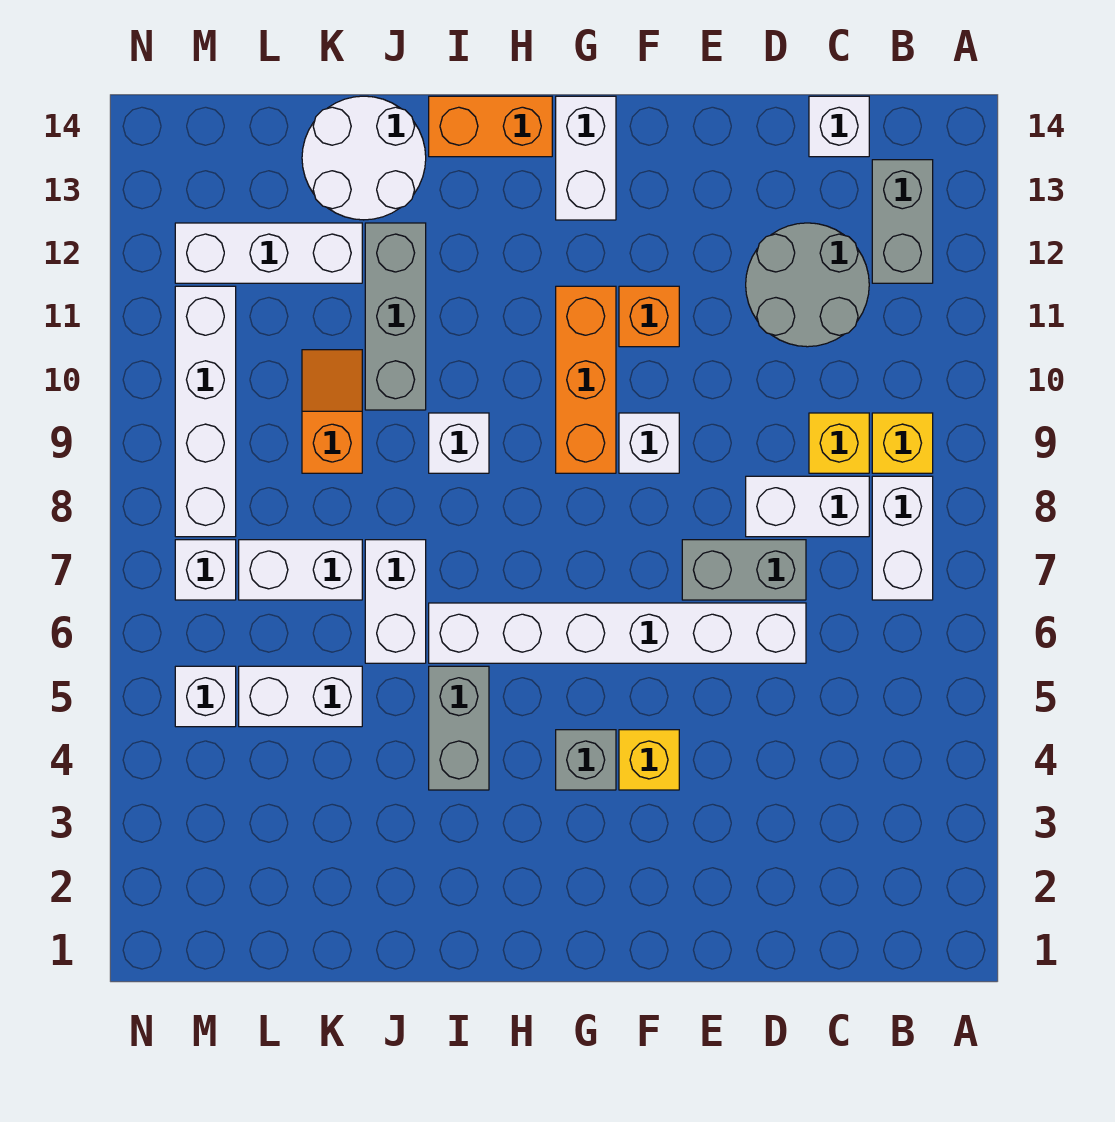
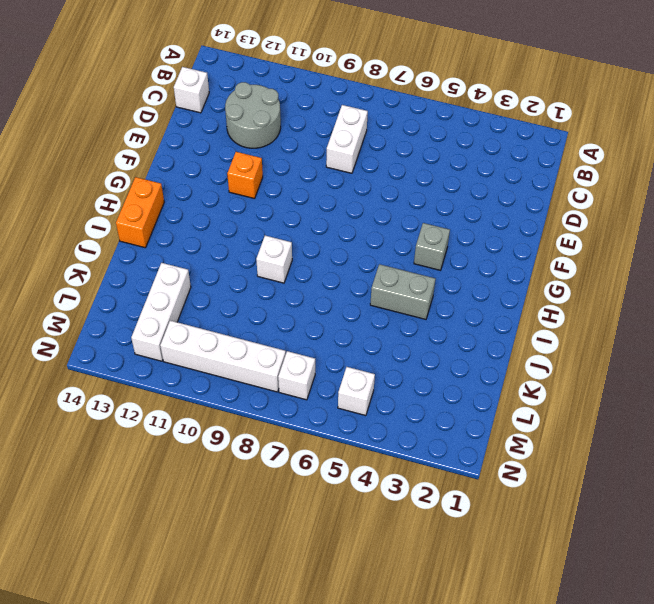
none -> white 1x2 brick [872,476,933,600]
none -> yellow 1x1 brick [872,413,933,473]
none -> grey 1x2 brick [872,160,933,283]

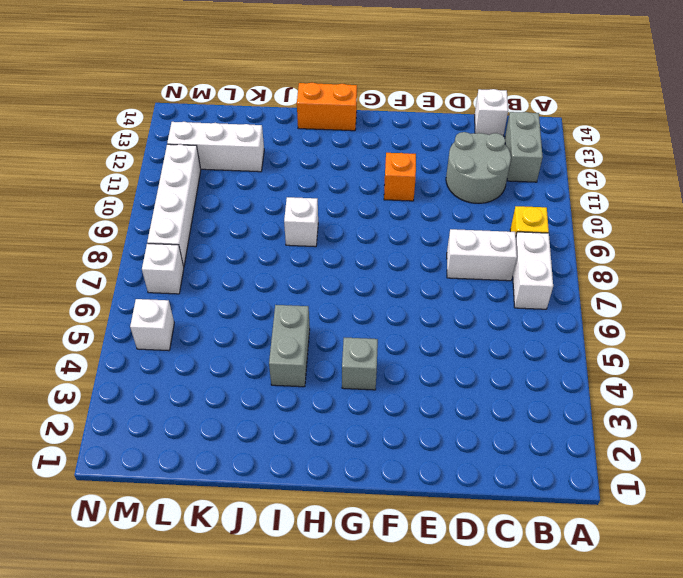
none -> yellow 1x1 brick [809,413,869,473]
none -> white 1x6 brick [429,603,806,663]
none -> grey 1x2 brick [682,540,806,600]

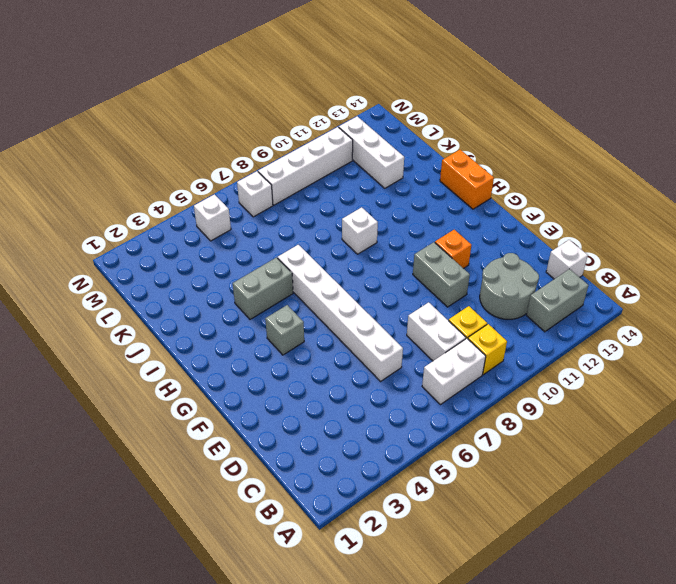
grey 1x2 brick [413,242,470,307] -> grey 1x2 brick moved to [682,540,806,600]
none -> yellow 1x1 brick [619,730,679,790]
none -> white 1x1 brick [619,413,679,473]
none -> orange 1x3 brick [556,286,616,473]

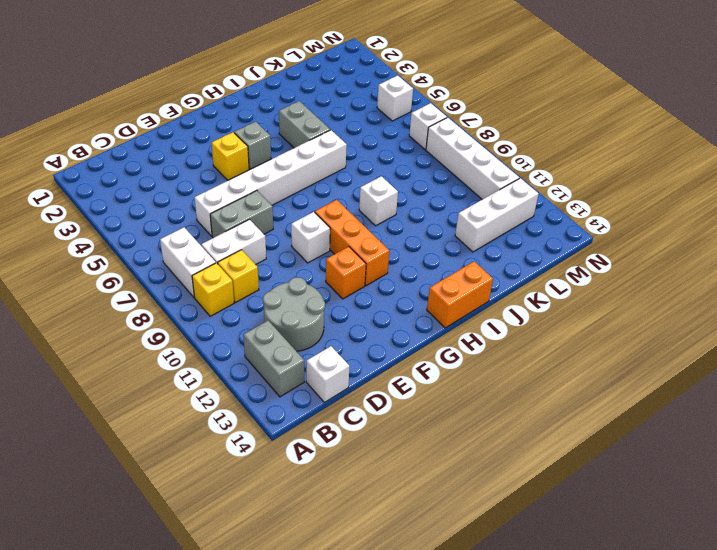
none -> white 1x2 brick [556,96,616,220]
none -> white 1x2 brick [365,540,426,663]
none -> grey 1x3 brick [365,223,426,410]

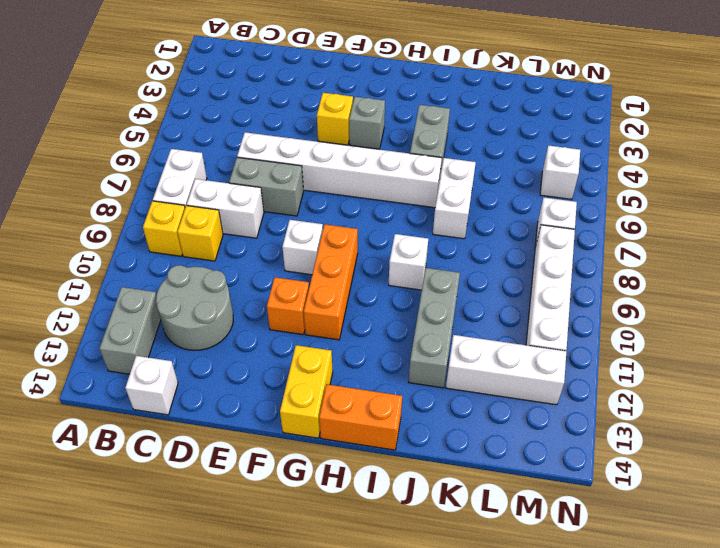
yellow 1x2 brick [280,345,333,438] -> white 1x2 brick [556,96,616,220]
none -> white 2x2 round brick [302,96,426,220]
none -> white 1x2 brick [239,666,362,727]
none -> white 1x2 brick [239,540,362,600]

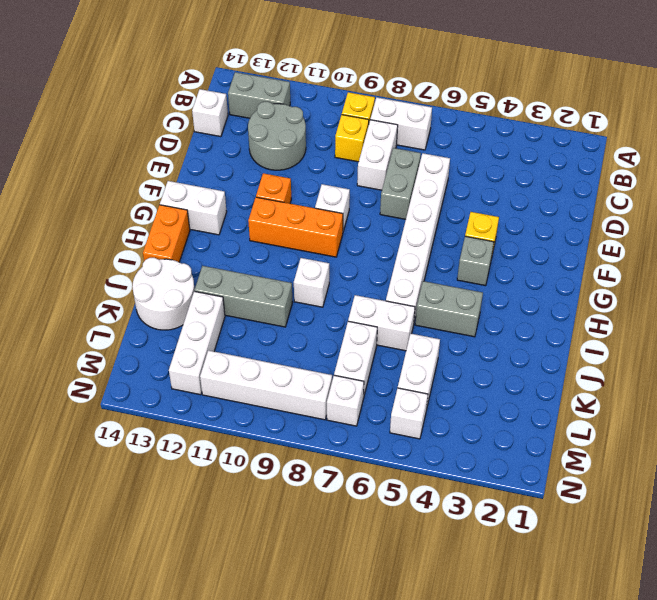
none -> orange 1x2 slope [302,350,362,473]

